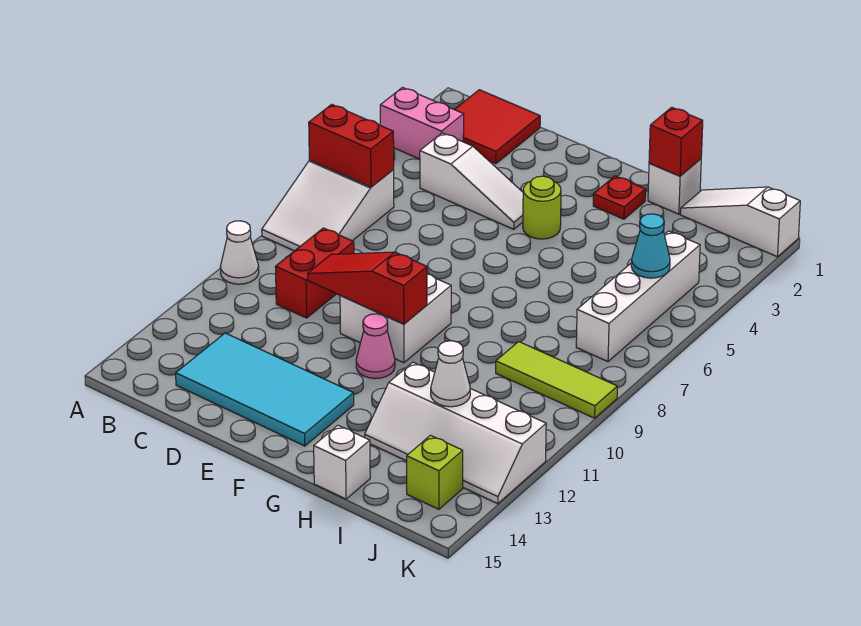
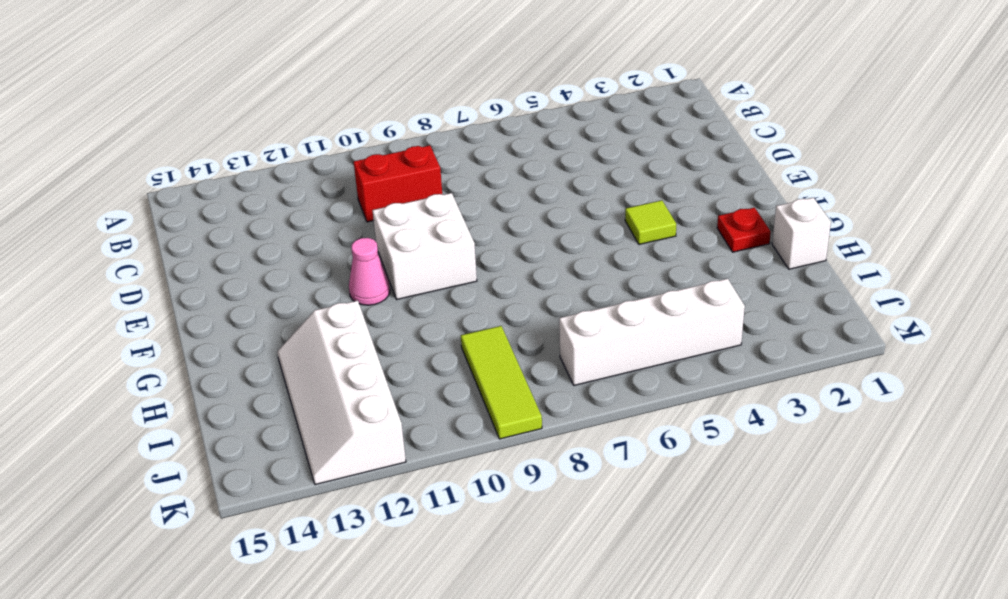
lime 1x1 tile [625,200,676,244] -> lime 1x1 round brick [523,176,561,239]
none -> pink 1x2 brick [380,88,464,159]
none -> white 2x3 slope [262,160,394,251]
none -> white 1x1 cone [220,221,259,284]

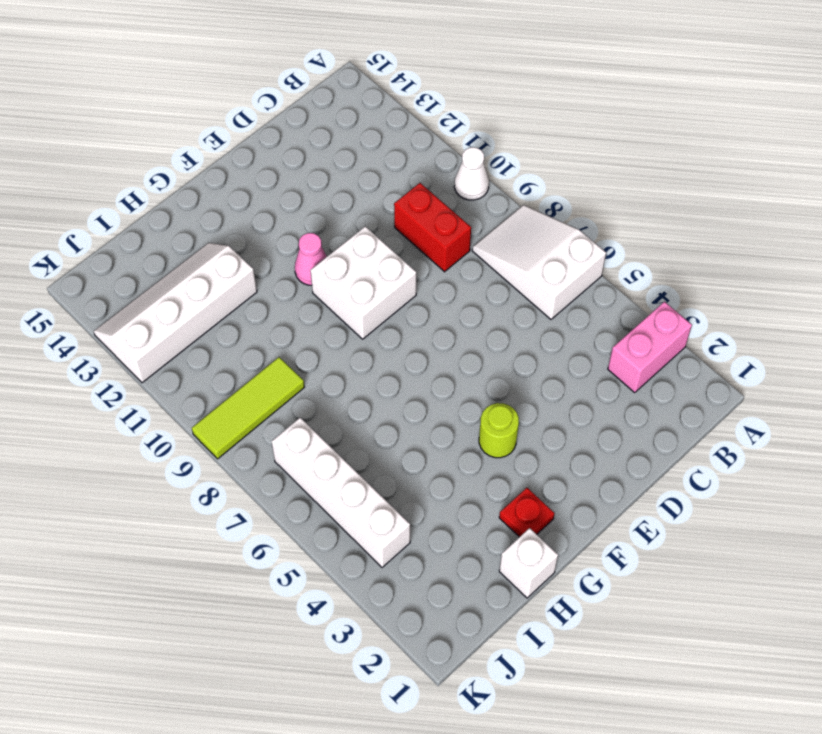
none -> red 2x2 tile [454,90,540,164]
none -> white 1x3 slope [420,133,523,229]
none -> cyan 2x4 tile [176,333,354,446]

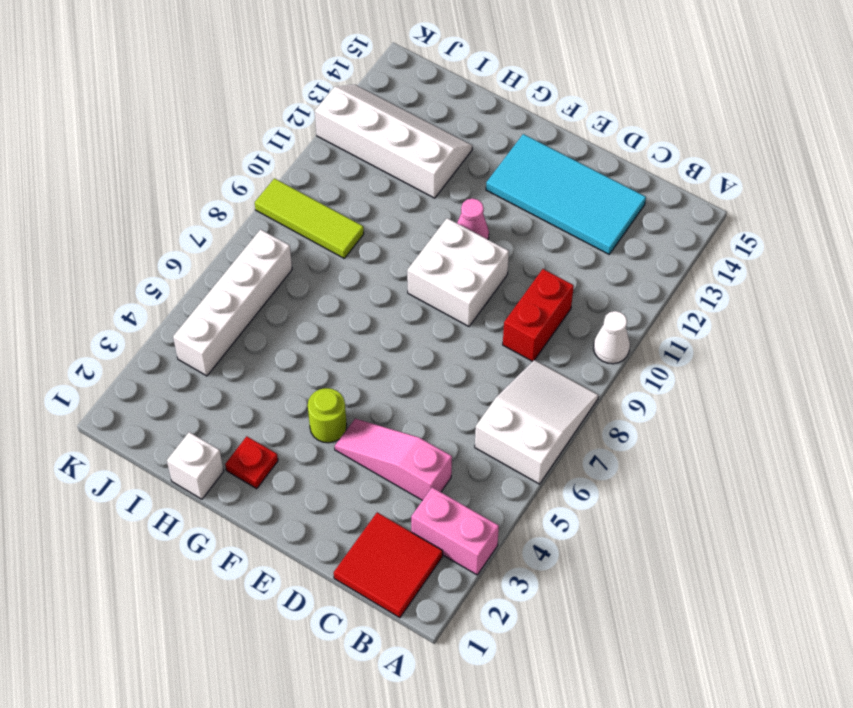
pink 1x3 slope [335,419,452,500] -> white 1x3 slope [420,133,523,229]
none -> white 1x1 brick [314,425,370,499]
none -> white 1x3 slope [680,187,800,257]
none -> lime 1x1 brick [407,435,463,509]

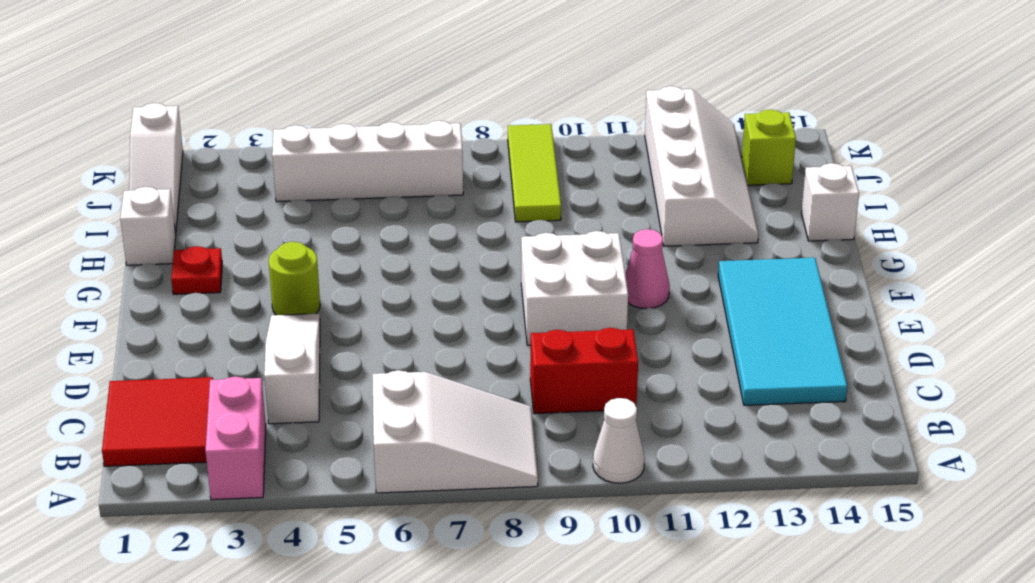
none -> red 1x2 brick [309,104,394,187]
none -> red 1x3 slope [308,252,427,324]
none -> red 1x1 brick [649,107,703,176]

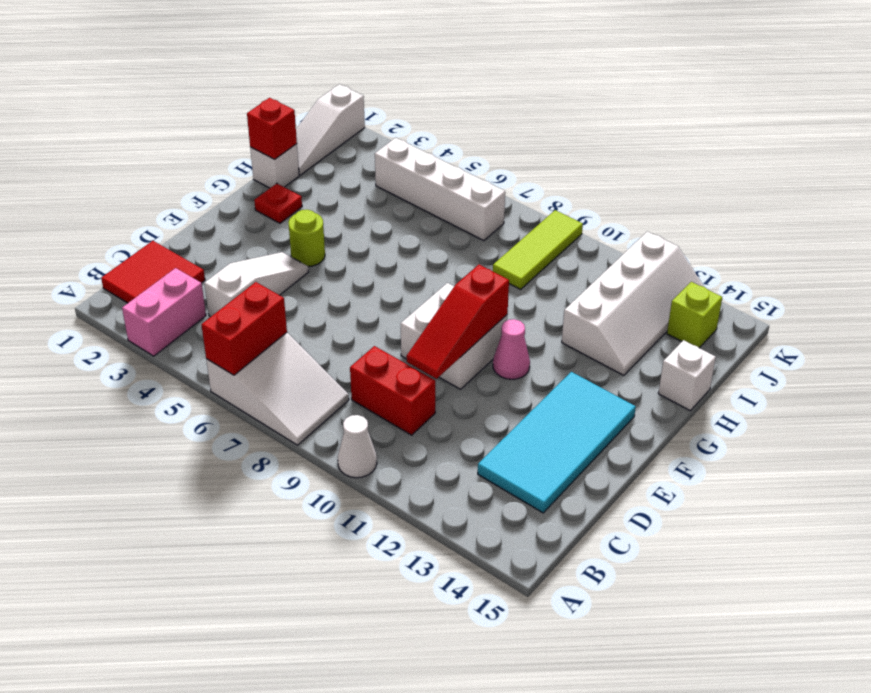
none -> white 1x1 cone [431,341,470,407]
none -> cyan 1x1 cone [631,214,670,278]

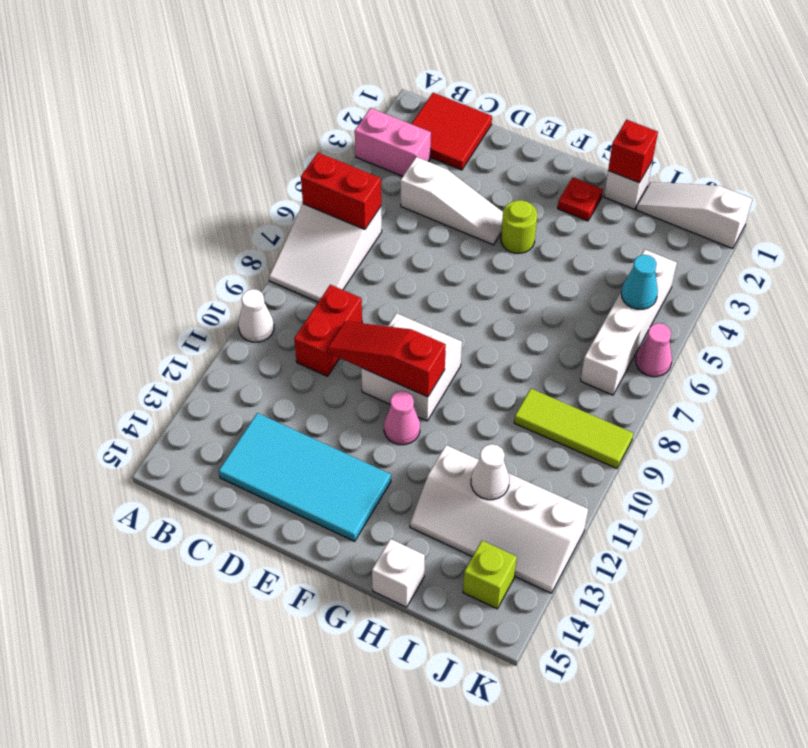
pink 1x1 cone [636,323,672,377] -> none

